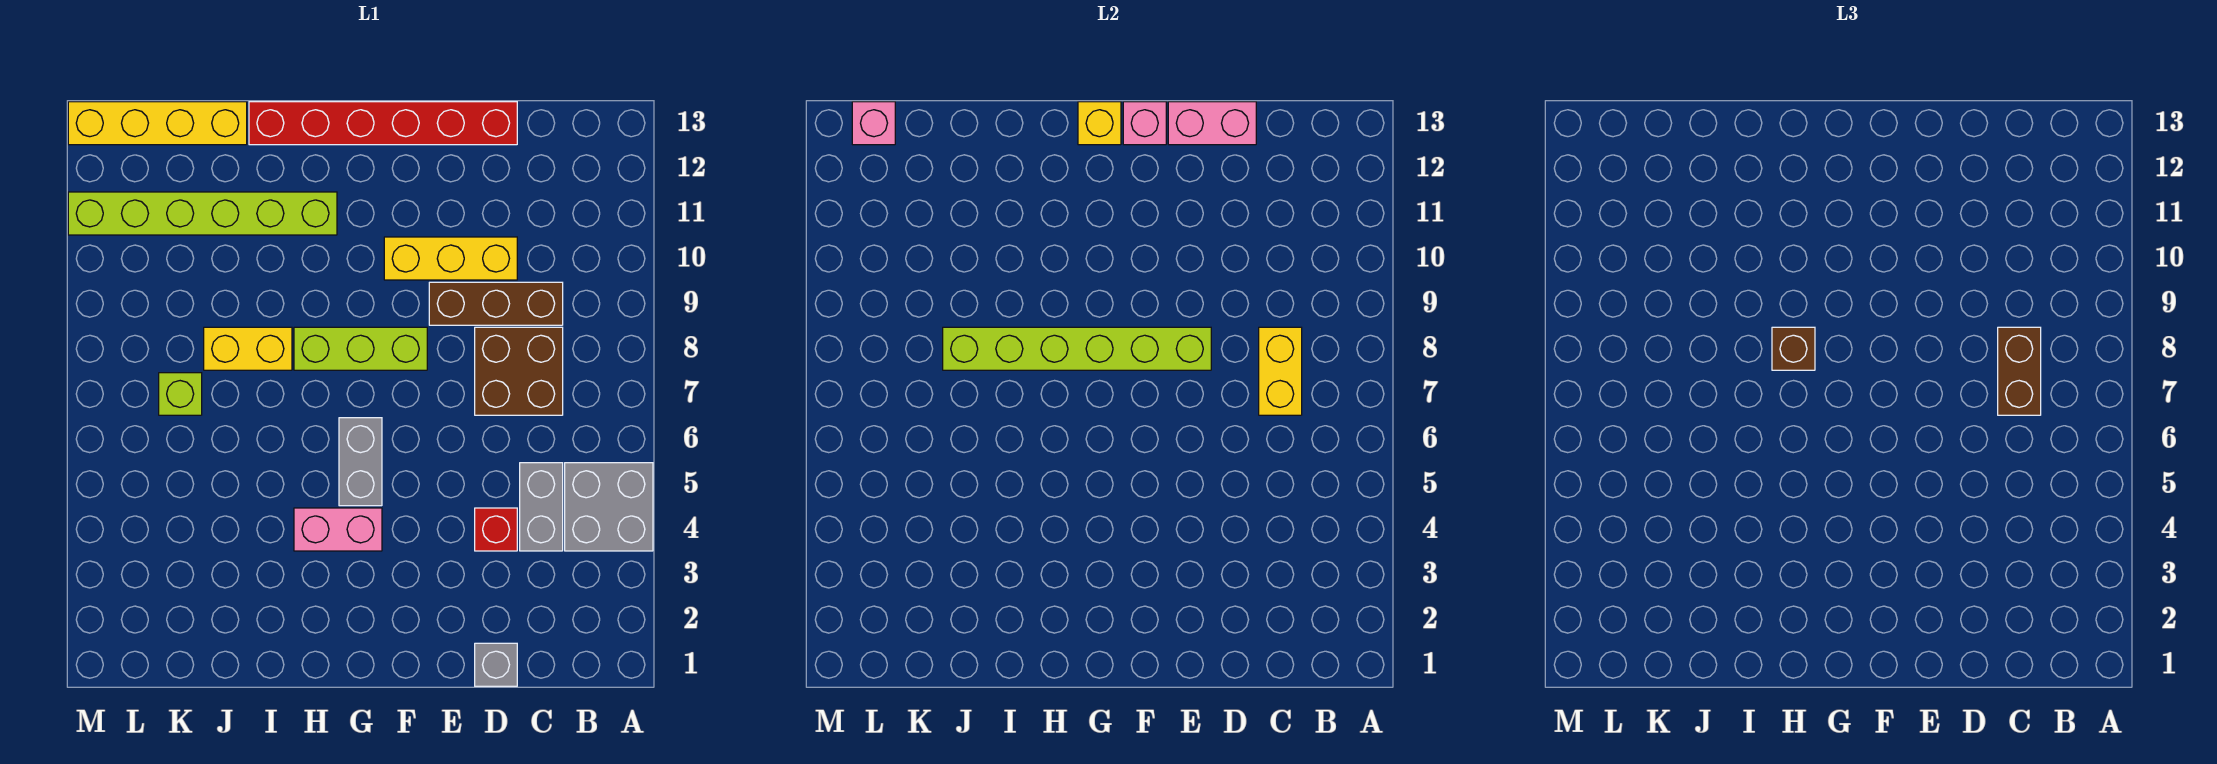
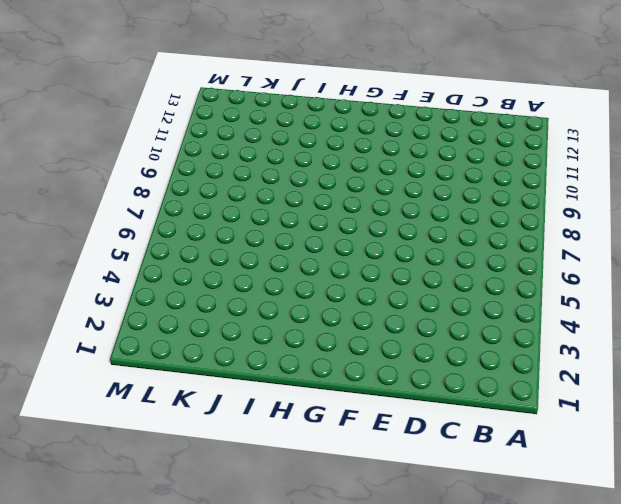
none -> grey 2x2 brick [565,463,653,551]
none -> grey 1x2 brick [520,463,563,551]
none -> brown 2x2 brick [475,327,563,415]

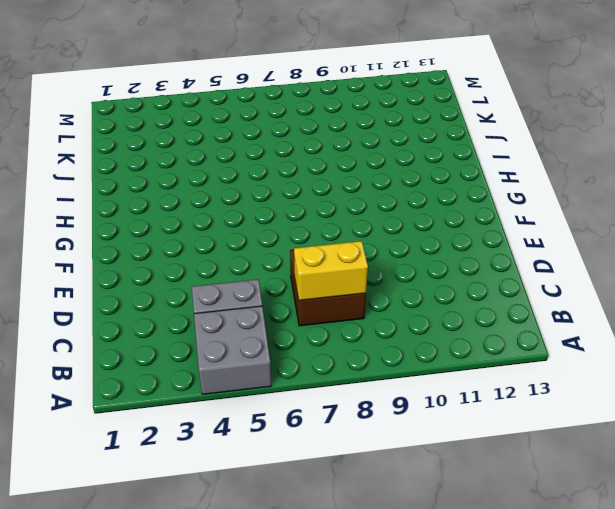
none -> brown 1x3 brick [429,282,563,325]
none -> grey 1x1 brick [475,643,517,686]
none -> red 1x1 brick [475,508,517,551]

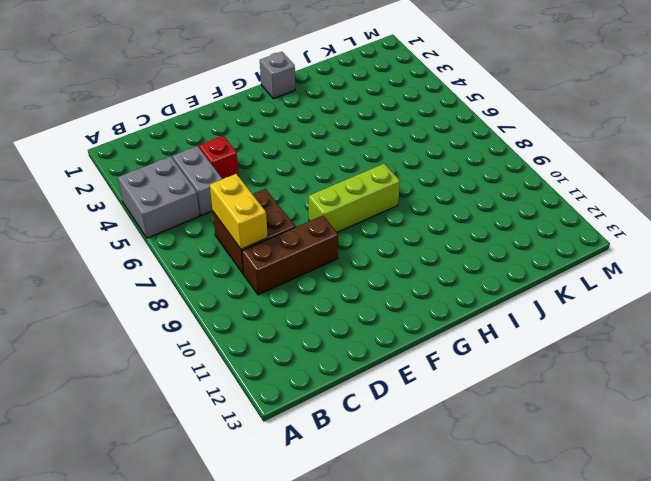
grey 1x1 brick [260,52,295,99] -> grey 1x1 brick moved to [475,643,517,686]
none -> yellow 1x3 brick [384,237,517,280]
none -> red 1x6 brick [249,102,517,145]
none -> pink 1x2 brick [294,508,382,551]

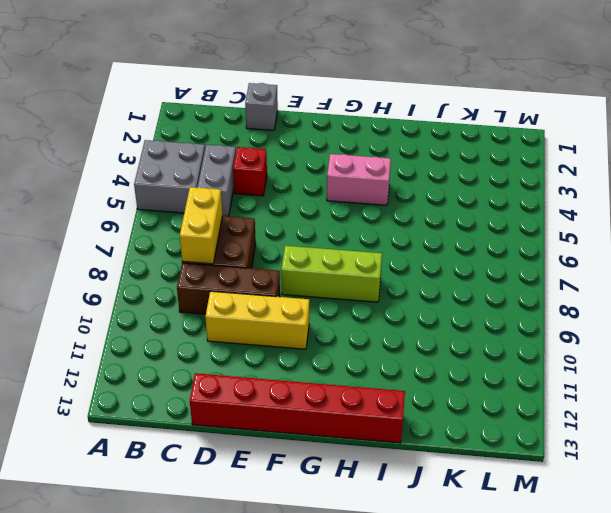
none -> grey 1x2 brick [339,418,382,506]
none -> lime 1x6 brick [68,192,337,235]
none -> yellow 1x2 brick [204,327,292,370]

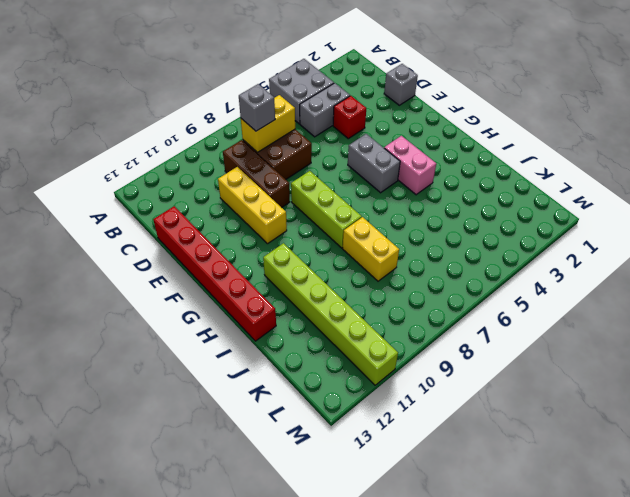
grey 1x1 brick [239,84,275,131] -> brown 1x2 brick [1998,327,2041,415]
grey 1x2 brick [348,134,400,193] -> grey 1x2 brick turned to [339,418,382,506]
none -> yellow 1x4 brick [68,102,247,145]
none -> lime 1x1 brick [159,373,202,415]
none -> pink 1x2 brick [1168,102,1256,145]

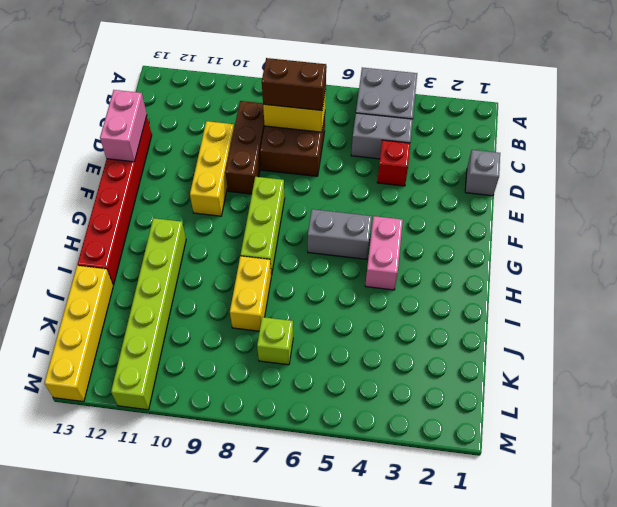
none -> lime 1x6 brick [943,327,1211,370]
none -> pink 1x1 brick [1123,102,1166,145]
none -> yellow 1x1 brick [1078,102,1121,145]

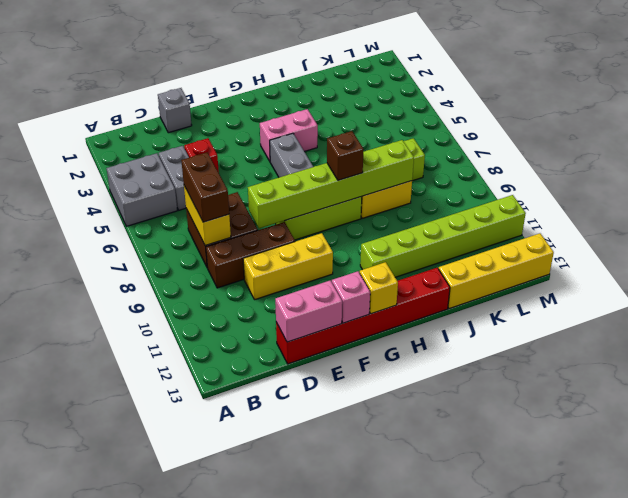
none -> pink 1x1 brick [852,102,895,145]

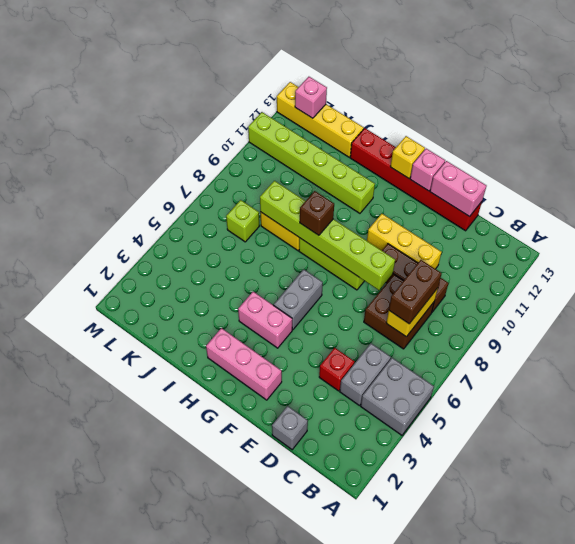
pink 1x3 brick [206,328,282,400] -> none

